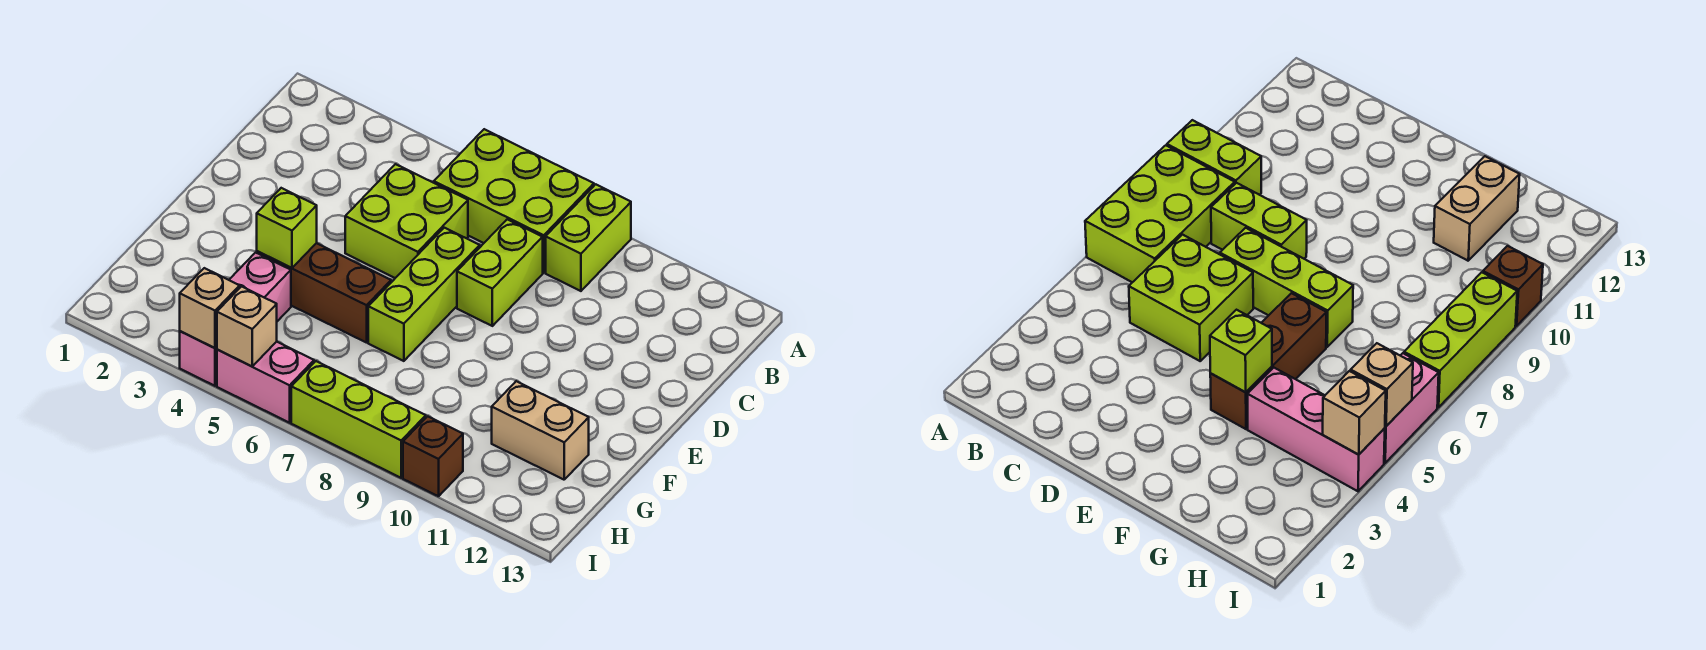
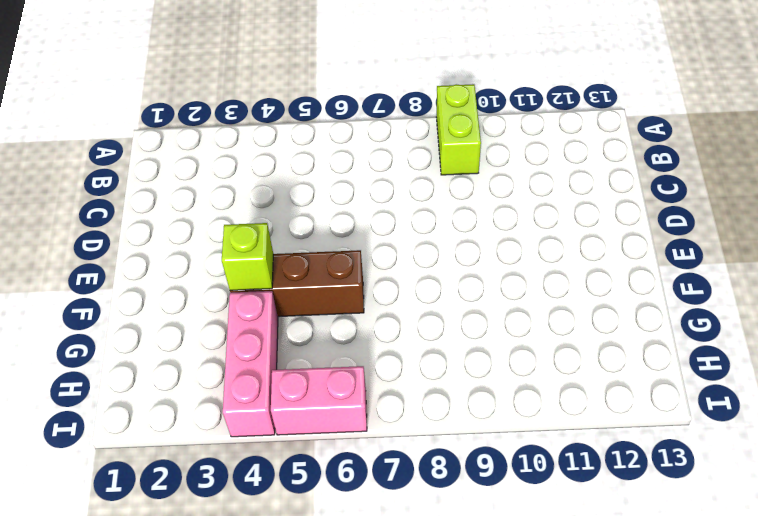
none -> lime 2x3 brick [434,129,594,273]
none -> lime 2x2 brick [345,164,468,278]
none -> lime 1x2 brick [457,219,543,326]

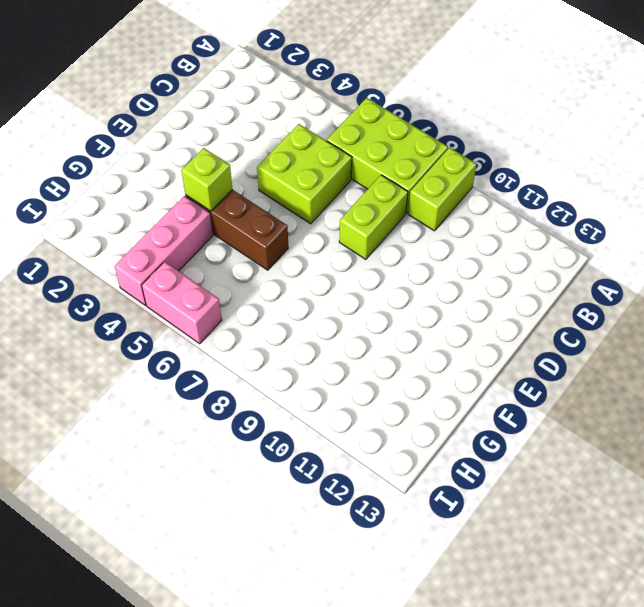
none -> lime 1x3 brick [368,228,480,361]
none -> tan 1x2 brick [492,381,589,480]
none -> lime 1x3 brick [291,361,426,478]

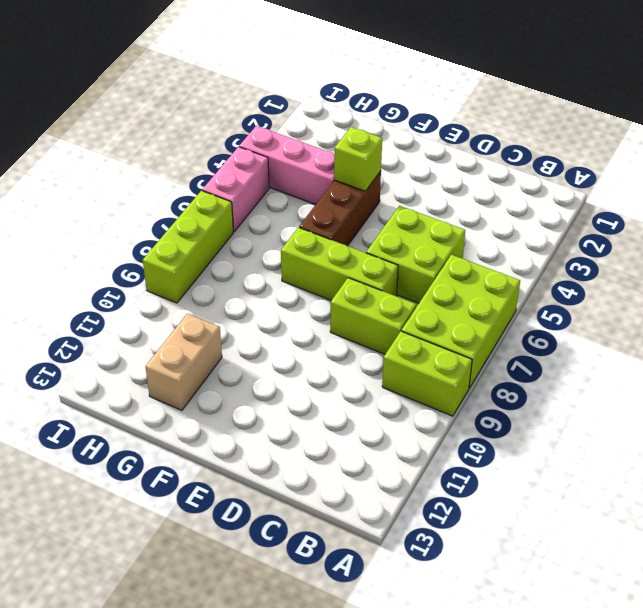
none -> brown 1x1 brick [403,416,463,496]
none -> tan 1x1 brick [180,268,240,348]
none -> tan 1x1 brick [217,286,277,366]

